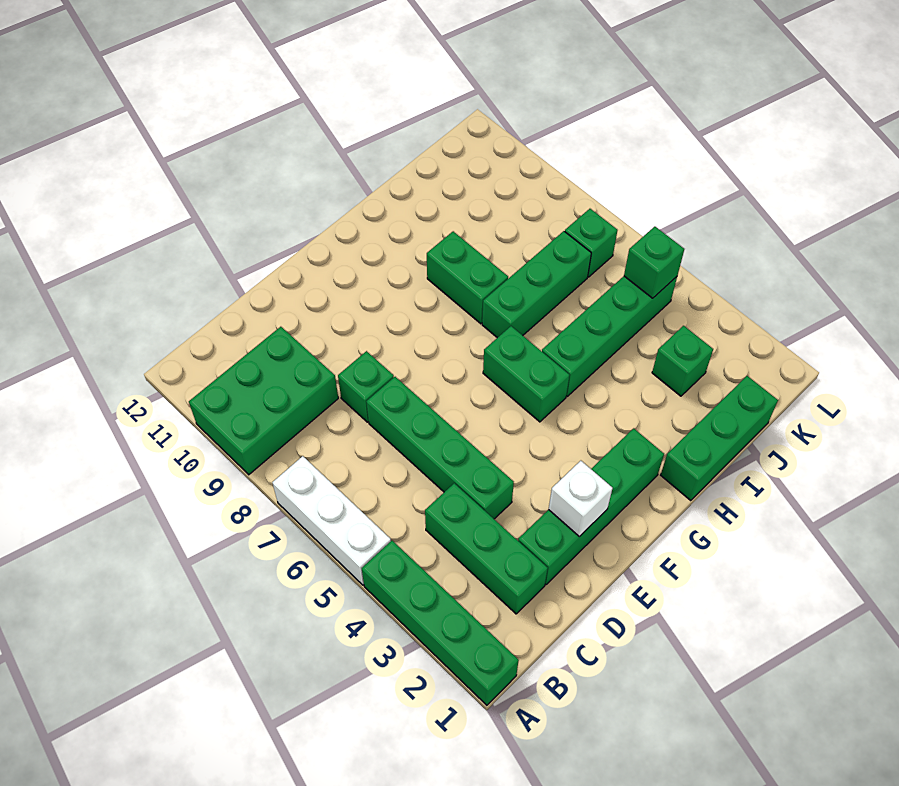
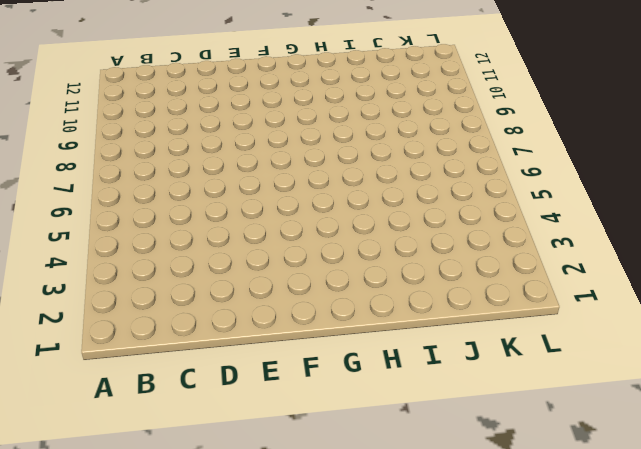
none -> green 1x4 brick [362,541,519,705]
none -> white 1x3 brick [272,456,391,585]
none -> green 2x3 brick [189,327,338,475]

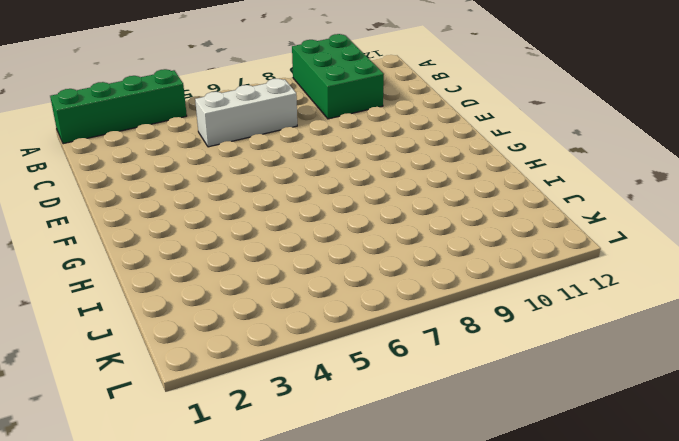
white 1x3 brick [195,79,297,147] -> white 1x3 brick moved to [272,456,391,585]
none -> green 1x3 brick [425,483,548,614]
none -> green 1x4 brick [518,428,664,585]
none -> green 1x4 brick [366,377,514,519]

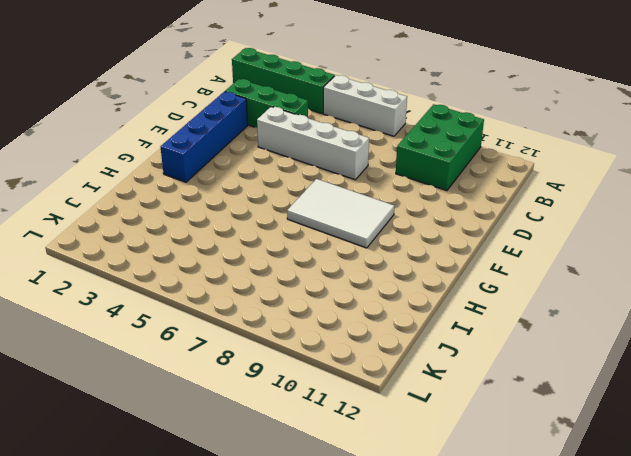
blue 1x4 brick [161,92,248,182] -> green 1x4 brick [518,428,664,585]
white 1x4 brick [257,107,369,180] -> green 1x4 brick [366,377,514,519]
white 2x3 tile [287,179,395,248] -> none
none -> green 1x1 brick [338,351,394,422]
none -> green 1x2 brick [483,326,570,422]
none -> green 1x3 brick [661,376,778,501]

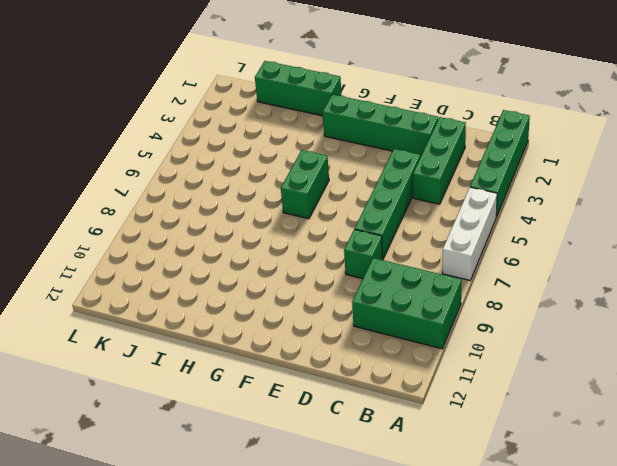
none -> green 1x4 brick [542,276,677,396]
none -> green 1x3 brick [482,231,591,338]
none -> green 1x2 brick [427,231,508,324]

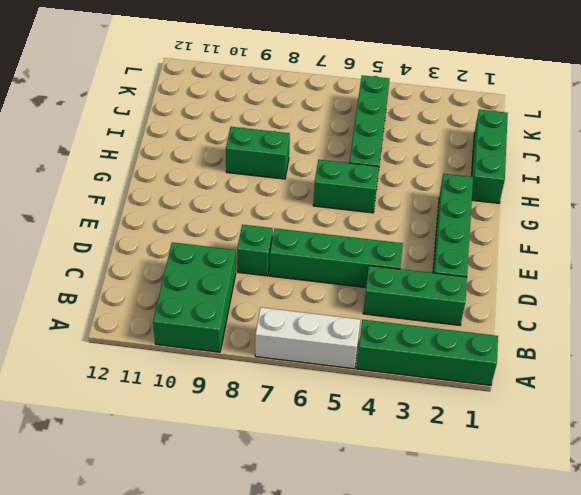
none -> green 1x3 brick [482,231,591,338]
none -> green 1x1 brick [652,326,713,396]
none -> green 1x1 brick [565,209,618,277]

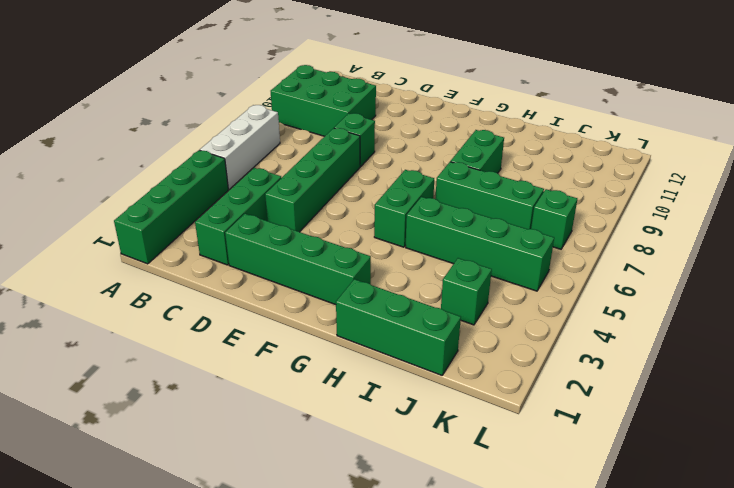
none -> white 1x1 brick [549,461,613,537]
none -> green 1x1 brick [624,227,684,298]

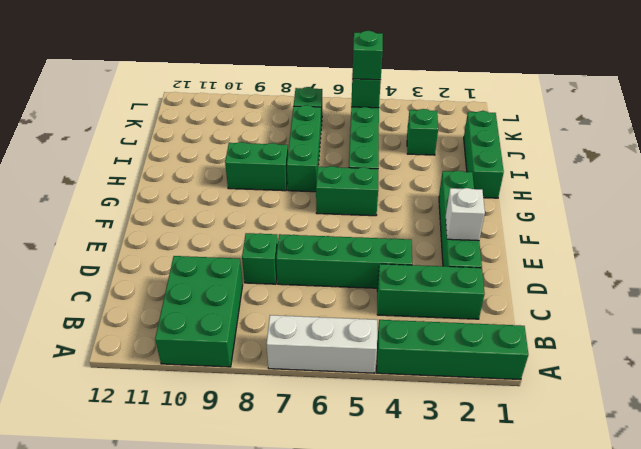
green 1x1 brick [352,31,383,80] -> none

